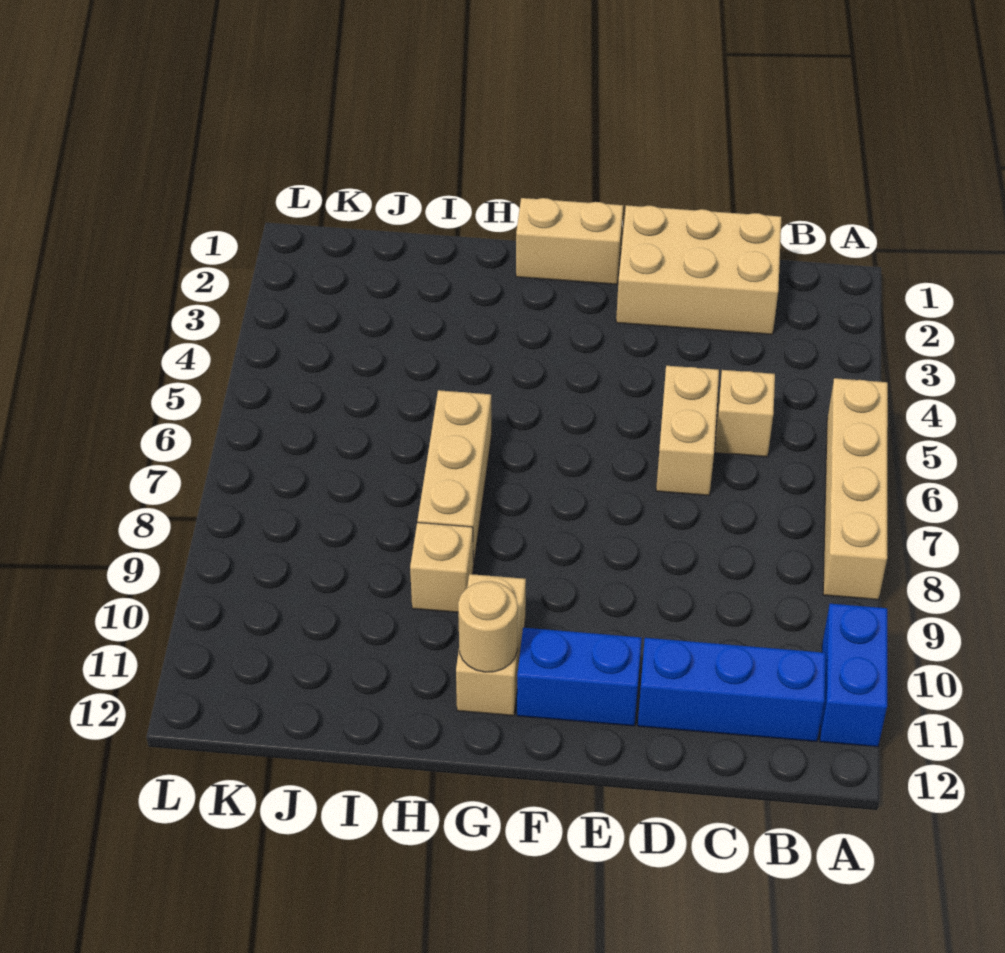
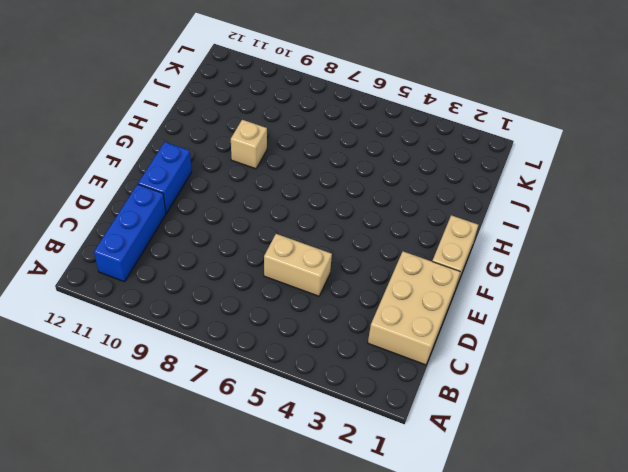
none -> tan 1x4 brick [823,378,888,600]
none -> blue 1x2 brick [820,604,887,747]
none -> tan 1x1 brick [715,370,775,457]

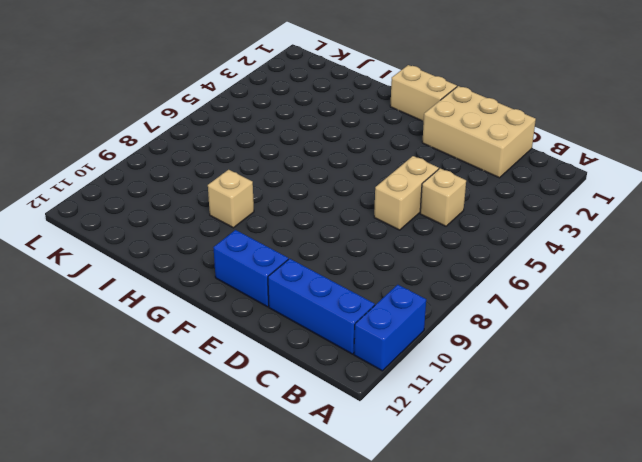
none -> tan 1x4 brick [823,378,888,600]
none -> tan 1x2 brick [456,574,526,716]
none -> tan 1x3 brick [417,390,491,567]

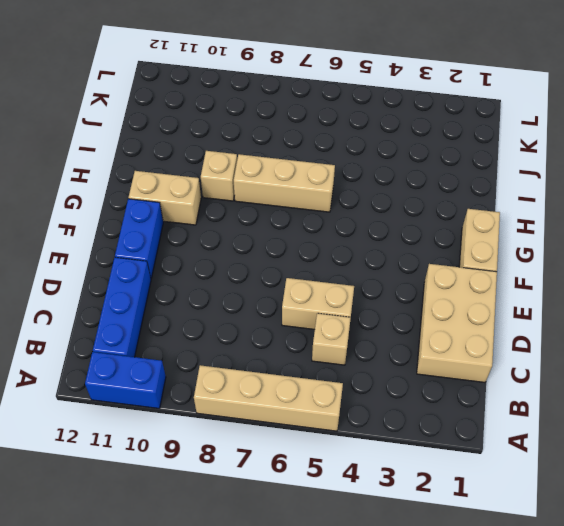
none -> tan 1x1 round brick [458,581,518,672]

